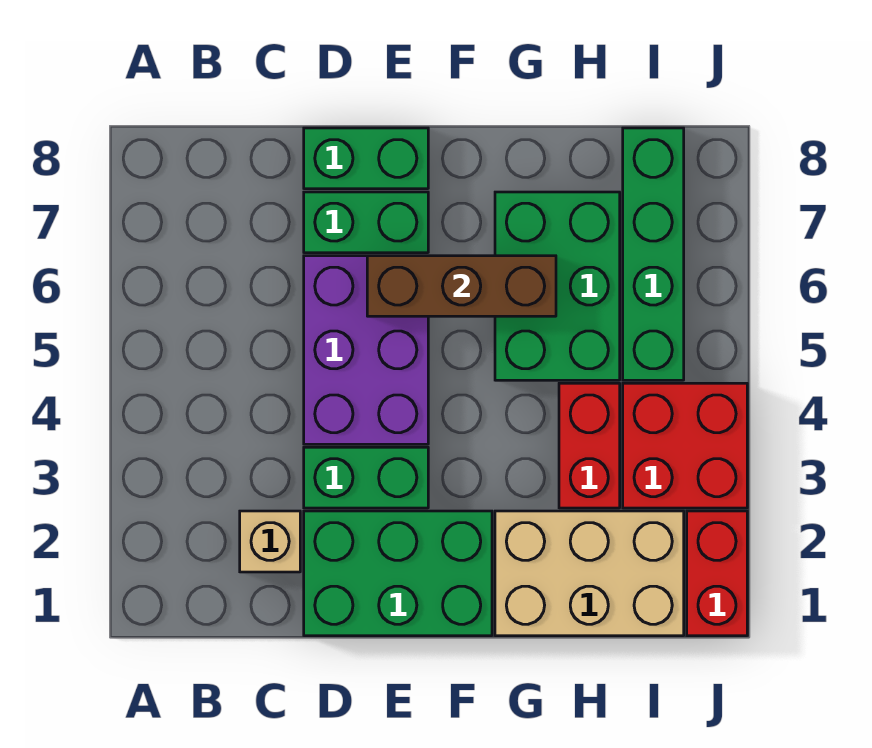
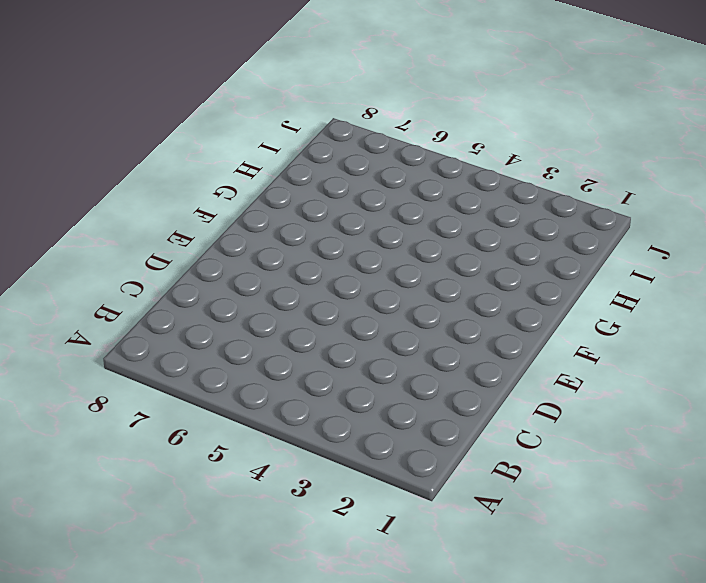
none -> tan 1x1 brick [240,511,300,572]
none -> green 2x3 brick [304,511,492,636]
none -> green 1x2 brick [304,447,428,508]

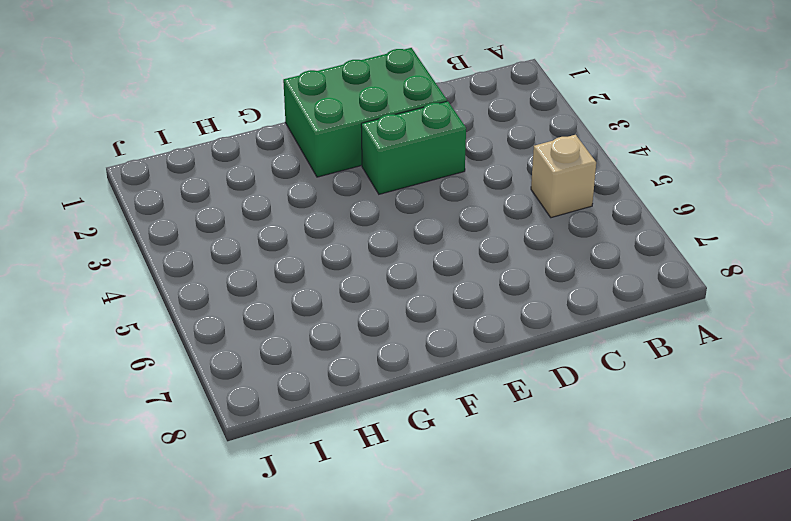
tan 1x1 brick [531,135,596,218] -> tan 1x1 brick moved to [240,511,300,572]
none -> purple 2x3 brick [304,256,428,444]
none -> green 1x2 brick [304,192,428,253]
none -> green 1x2 brick [304,128,428,189]

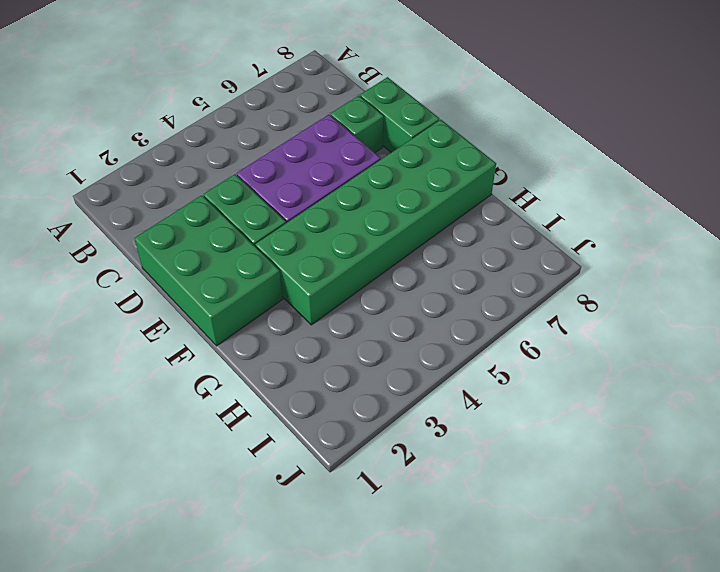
green 1x1 brick [330,96,384,153] -> green 1x2 brick [304,192,428,253]
green 2x6 brick [255,120,496,325] -> green 2x3 brick [495,192,620,380]
none -> tan 1x1 brick [240,511,300,572]
none -> tan 2x3 brick [495,511,684,636]
none -> red 1x2 brick [559,383,620,508]

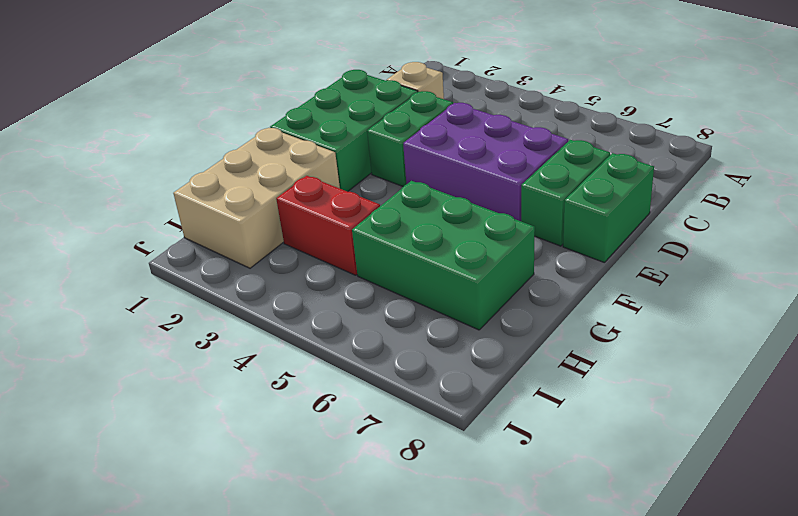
none -> red 2x2 brick [623,383,747,508]
none -> green 1x4 brick [623,128,684,380]
none -> red 1x2 brick [687,511,747,636]

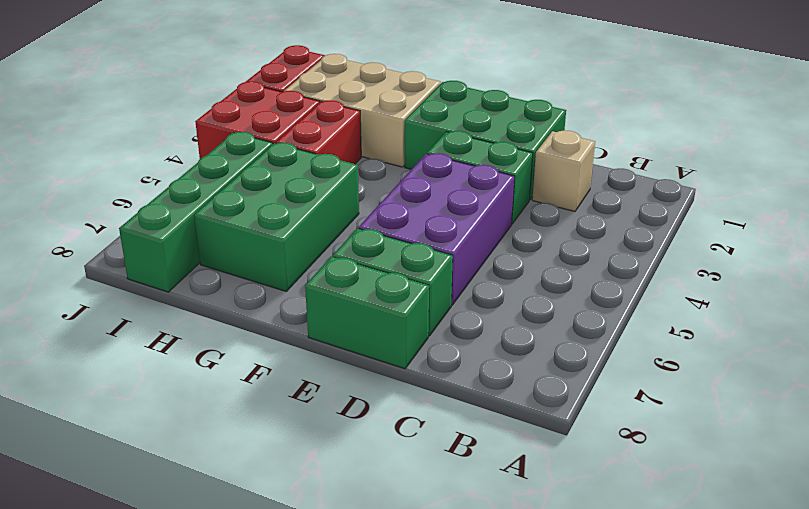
none -> brown 1x3 brick [367,256,556,316]

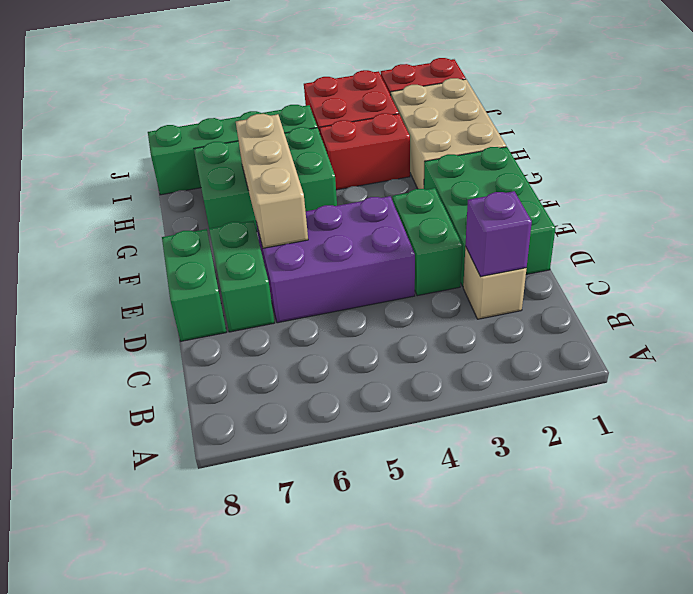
purple 1x1 brick [465,191,532,277] -> none
tan 1x3 brick [236,114,308,248] -> brown 1x3 brick [367,256,556,316]

